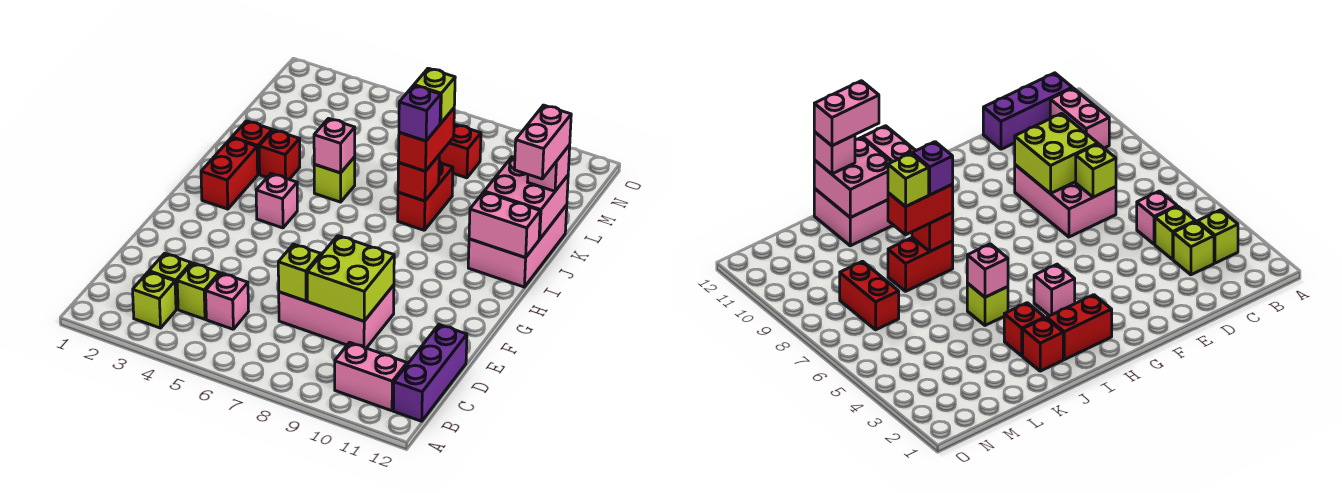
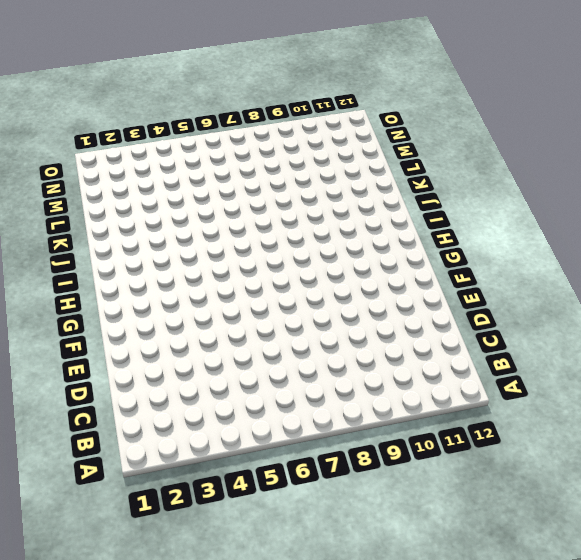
none -> lime 1x1 brick [133,272,176,328]
none -> pink 1x2 brick [335,342,407,411]
none -> purple 1x3 brick [393,324,467,421]

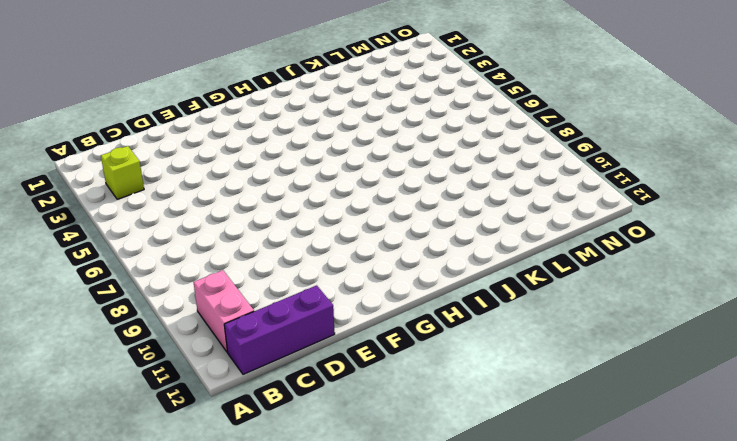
none -> lime 1x1 brick [149,253,191,309]
none -> lime 1x1 brick [177,263,220,319]
none -> pink 1x1 brick [206,273,248,329]

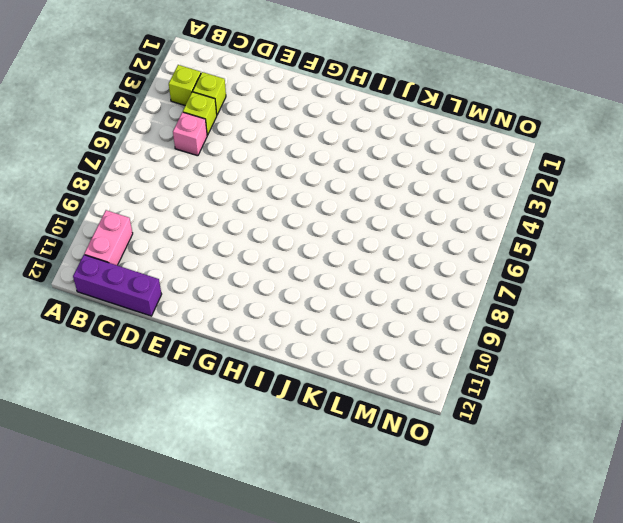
none -> pink 2x3 brick [279,285,394,348]
none -> red 1x2 brick [201,138,258,209]
none -> pink 1x1 brick [256,174,297,228]

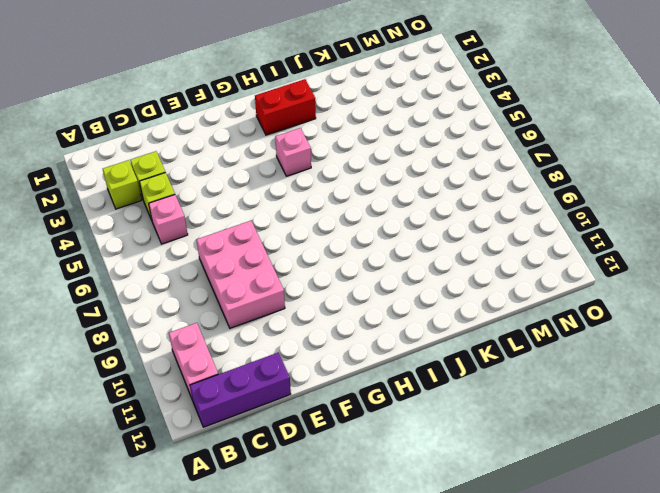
none -> pink 2x3 brick [468,205,567,287]
none -> red 1x1 brick [232,121,272,174]
none -> red 1x1 brick [259,130,300,179]

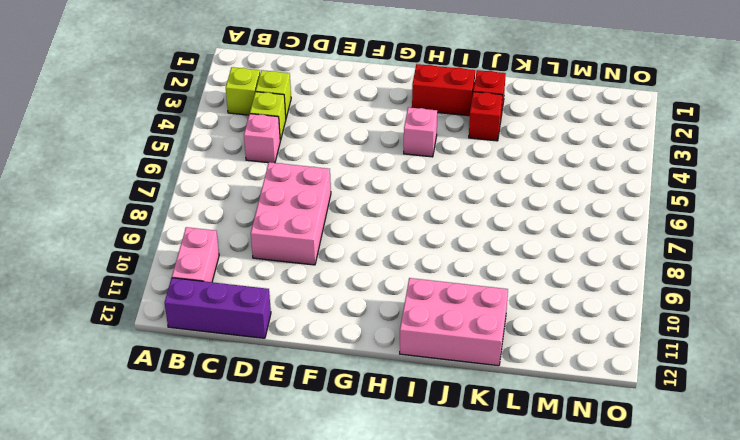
none -> lime 1x1 brick [314,157,355,202]
none -> red 1x2 brick [398,162,453,230]
none -> red 1x2 brick [439,124,481,178]

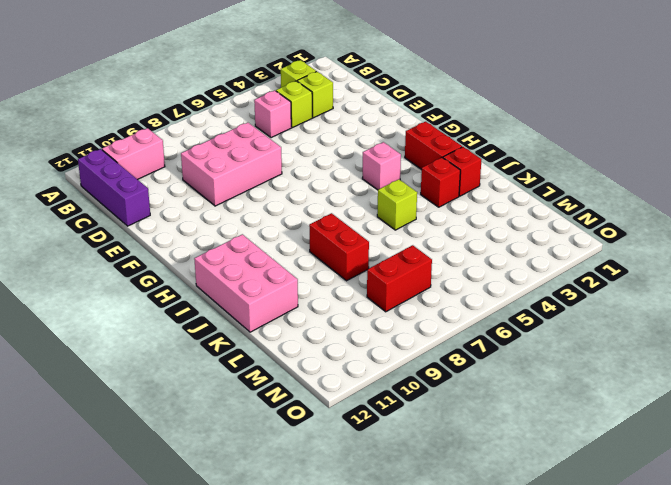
none -> lime 1x1 brick [278,244,321,301]
none -> lime 2x2 brick [307,236,394,321]
none -> pink 1x2 brick [469,192,540,258]

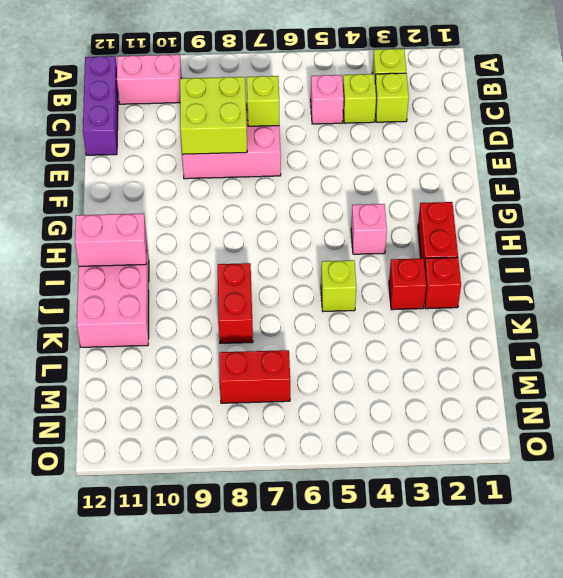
none -> pink 1x1 brick [314,119,355,173]
none -> red 1x1 brick [398,156,439,201]
none -> pink 2x2 brick [484,157,568,239]

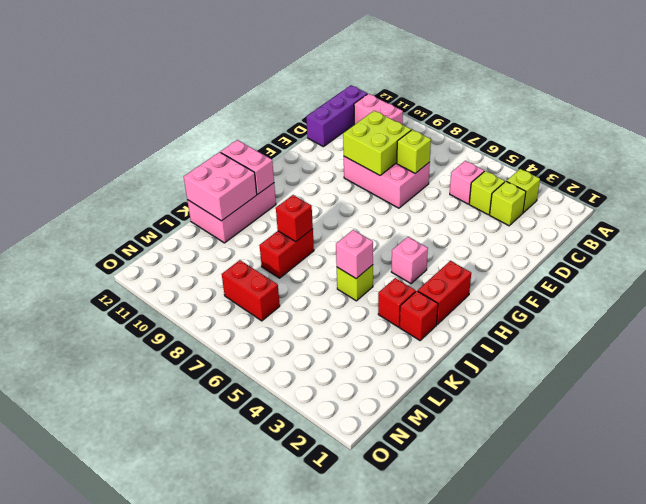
none -> red 1x2 brick [398,108,454,171]
none -> pink 1x1 brick [528,145,570,191]
none -> purple 1x1 brick [399,86,441,141]

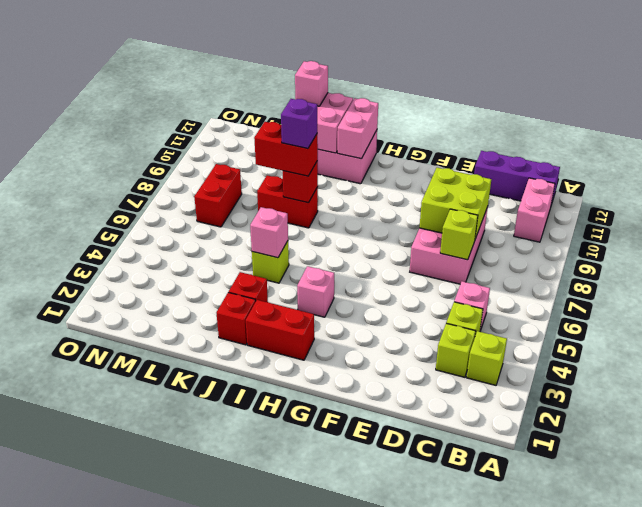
none -> pink 1x2 brick [514,105,571,179]
none -> lime 1x1 brick [414,68,455,123]

